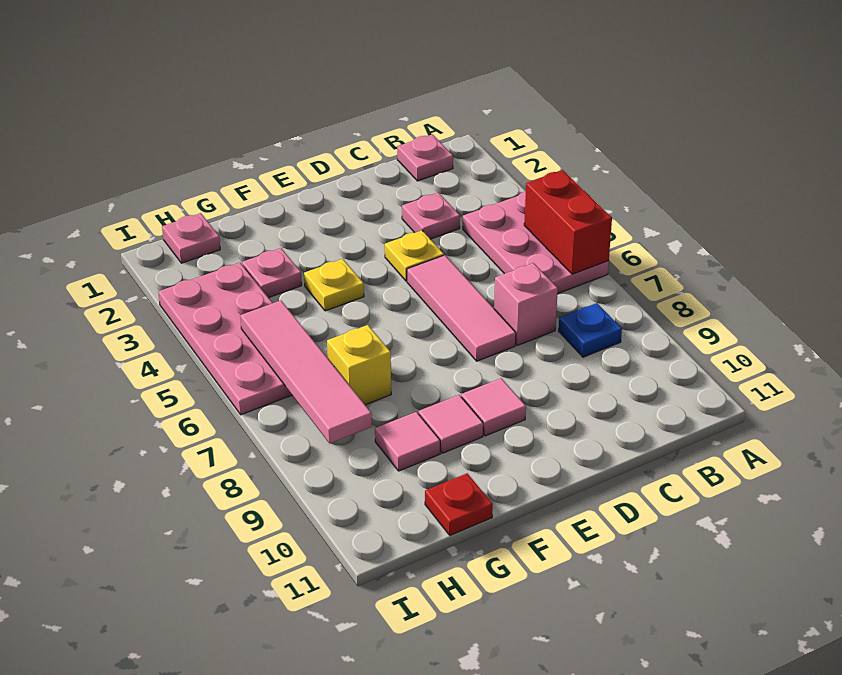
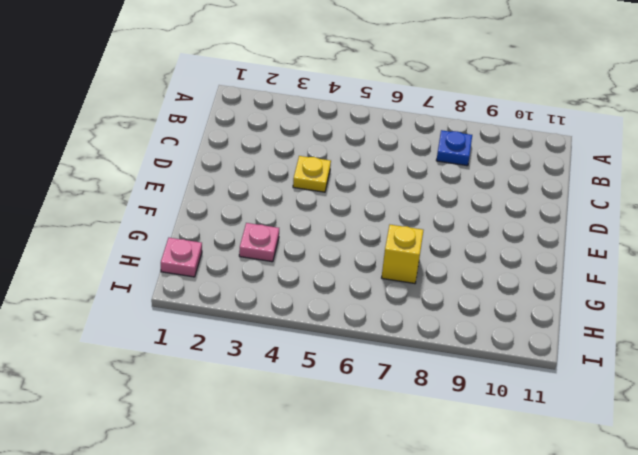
none -> pink 2x3 plate [463,192,609,293]
none -> pink 1x1 plate [397,134,453,181]
none -> pink 1x1 plate [402,193,460,239]

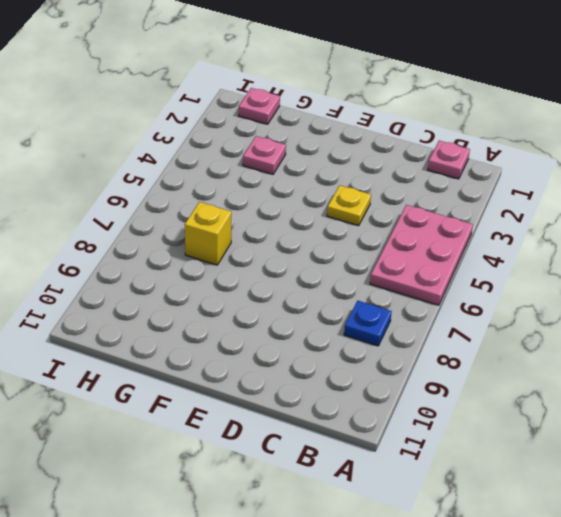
none -> pink 1x1 plate [402,193,460,239]
none -> pink 1x1 brick [494,263,558,345]
none -> pink 1x3 tile [407,255,516,361]

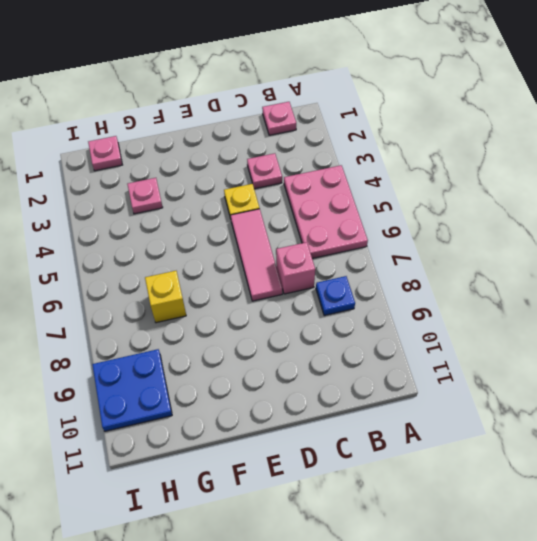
blue 2x2 plate [92,349,172,431] -> none
none -> pink 1x1 tile [461,378,526,436]
none -> yellow 1x1 plate [304,259,364,311]
none -> pink 1x1 tile [419,395,483,453]

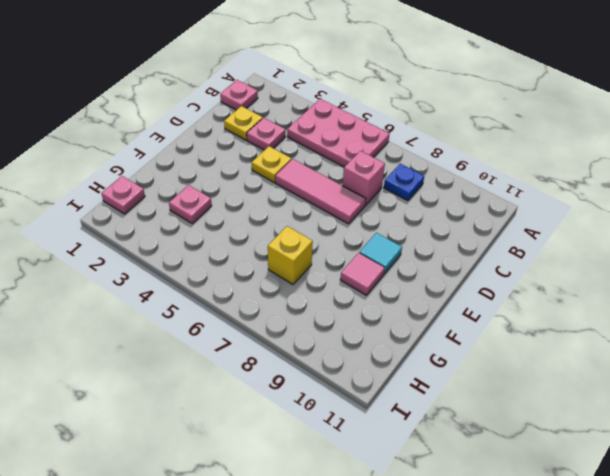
yellow 1x1 plate [224,106,263,140] -> yellow 1x1 plate moved to [304,259,364,311]
cyan 1x1 tile [359,233,402,274] -> pink 1x1 tile [461,378,526,436]
none -> pink 1x1 tile [375,412,440,471]
none -> red 1x1 plate [425,473,493,535]
none -> pink 2x4 plate [158,263,292,415]

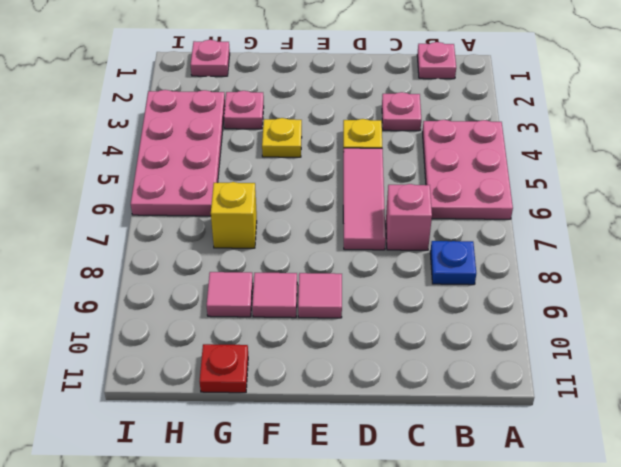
none -> red 1x2 brick [524,170,612,274]
none -> pink 1x4 tile [240,300,372,443]

